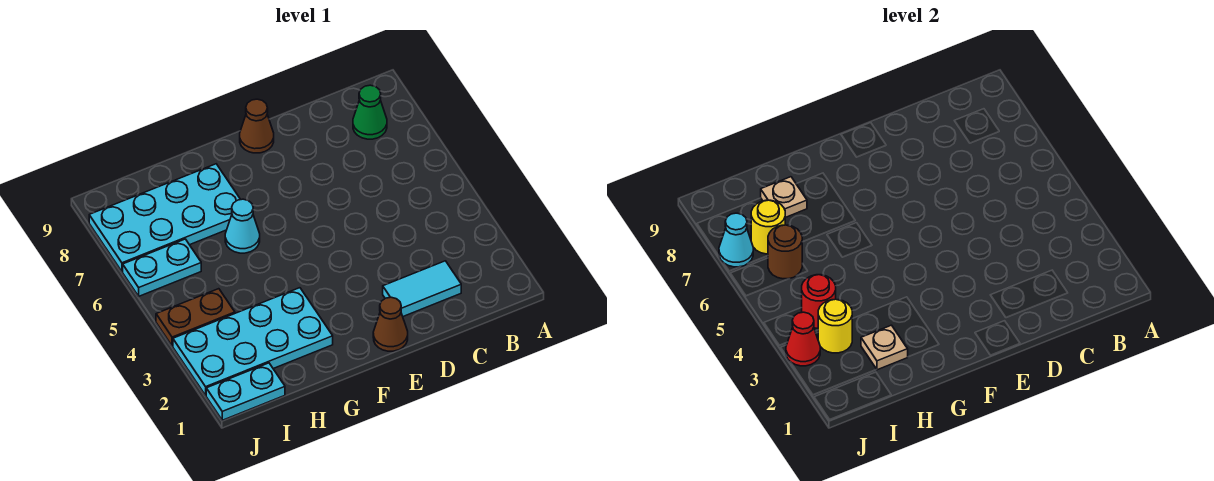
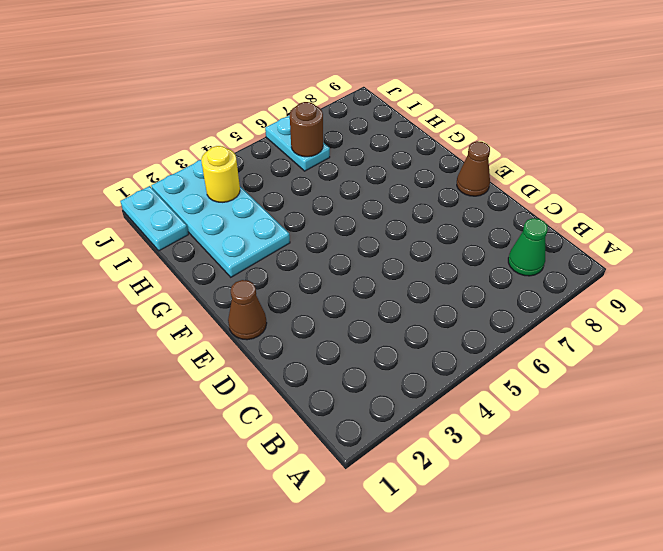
none -> cyan 1x2 tile [383,261,461,316]
none -> cyan 1x1 cone [225,199,260,253]
none -> cyan 2x4 plate [89,164,241,272]

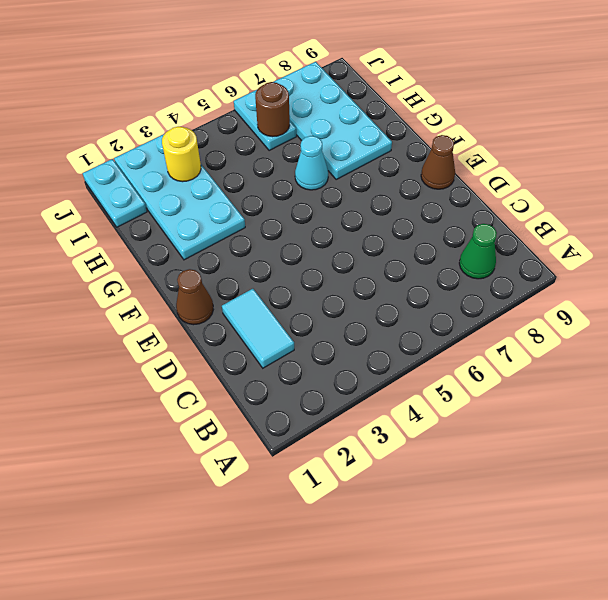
none -> brown 1x2 plate [156,289,235,346]
none -> tan 1x1 plate [861,325,908,370]
none -> tan 1x1 plate [761,177,807,218]

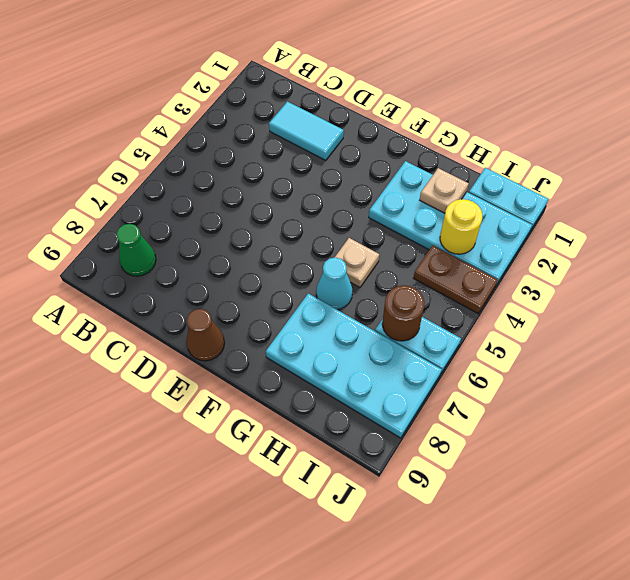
tan 1x1 plate [334,238,379,287] -> tan 1x1 plate moved to [761,177,807,218]
none -> brown 1x1 cone [373,297,408,351]
none -> red 1x1 round brick [802,275,836,328]
none -> yellow 1x1 round brick [751,200,785,254]

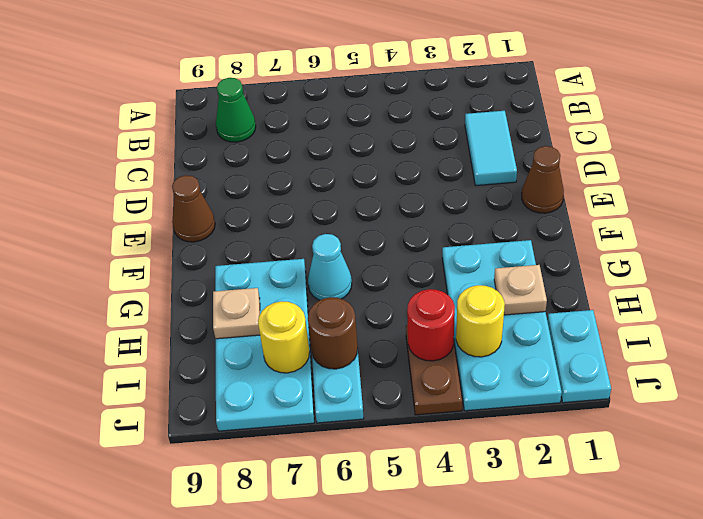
none -> red 1x1 cone [786,312,820,366]
none -> cyan 1x1 cone [719,213,753,267]

